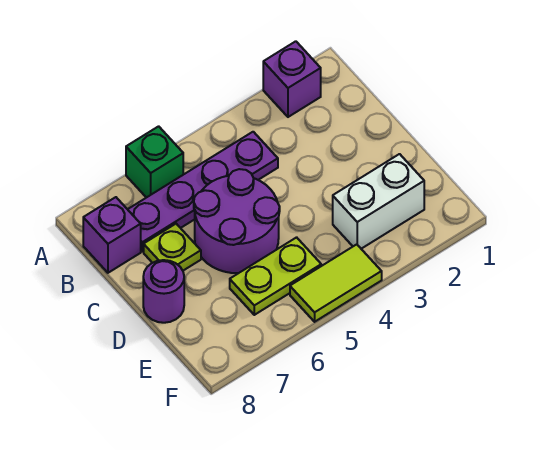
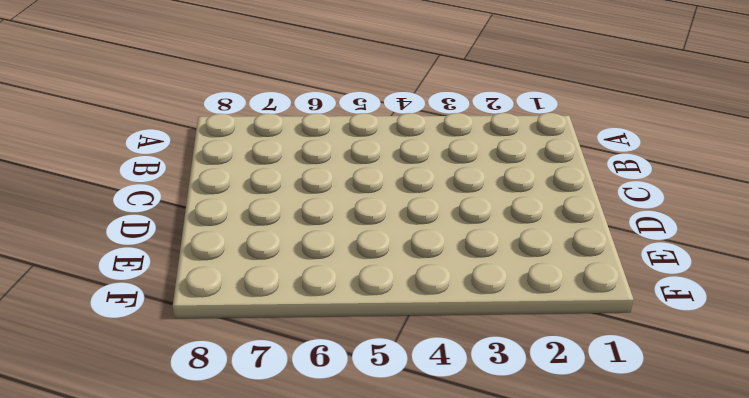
none -> purple 1x1 brick [263,41,321,117]
none -> green 1x1 brick [126,126,183,198]

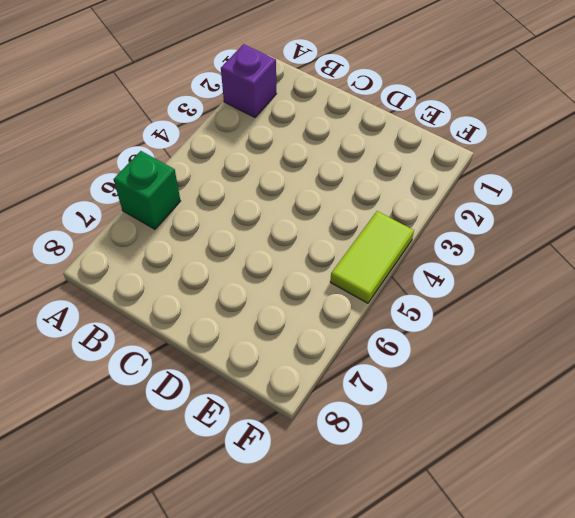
none -> purple 1x4 plate [128,132,278,252]
none -> purple 1x1 brick [83,197,141,273]

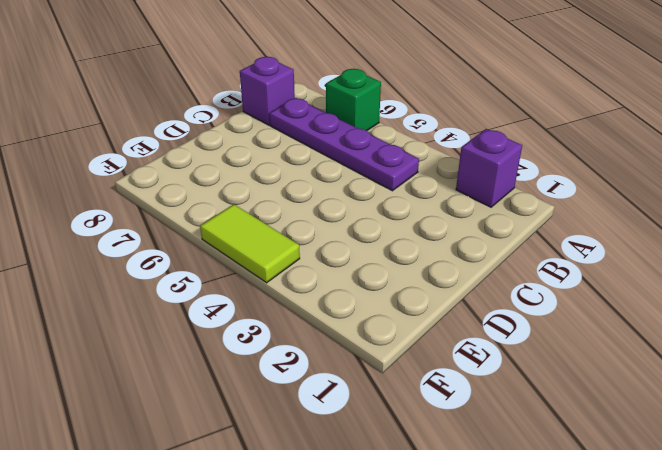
none -> purple 2x2 round brick [194,169,280,273]
none -> lime 1x1 plate [144,224,201,271]

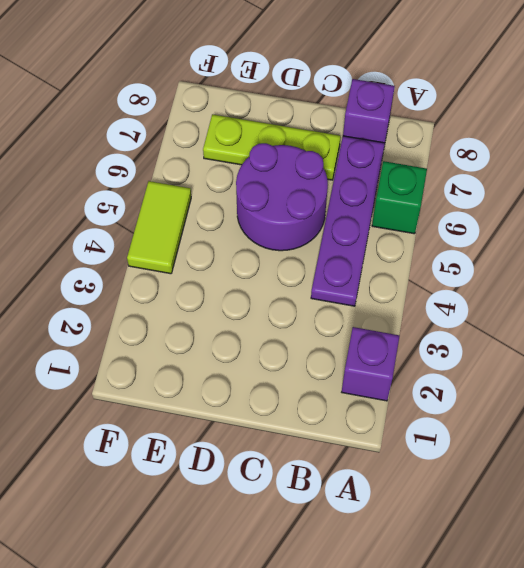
lime 1x3 plate [203,114,341,180] -> lime 1x1 plate [144,224,201,271]
none -> purple 1x1 round brick [143,260,184,323]
none -> white 1x2 brick [333,154,424,249]

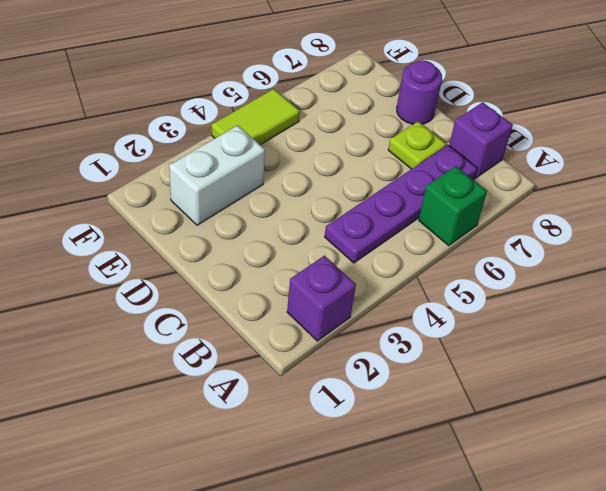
none -> purple 2x2 round brick [194,169,280,273]
none -> lime 1x2 plate [230,237,321,315]

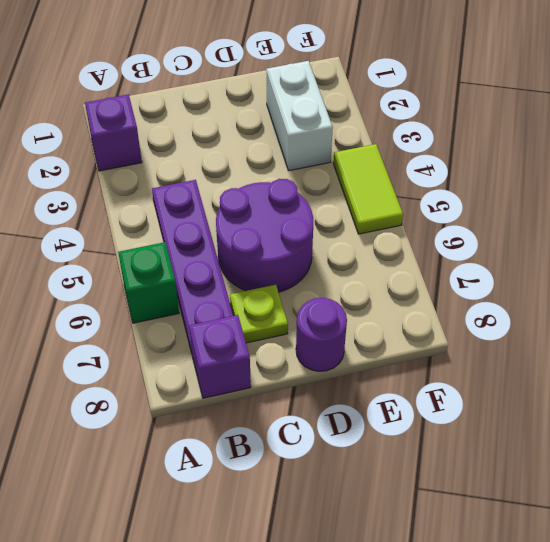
none -> lime 1x2 plate [230,237,321,315]

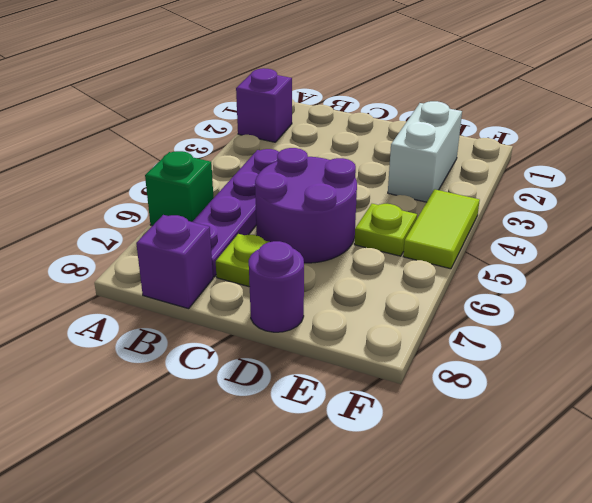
lime 1x1 plate [354,204,417,256] -> lime 1x2 plate [230,237,321,315]

